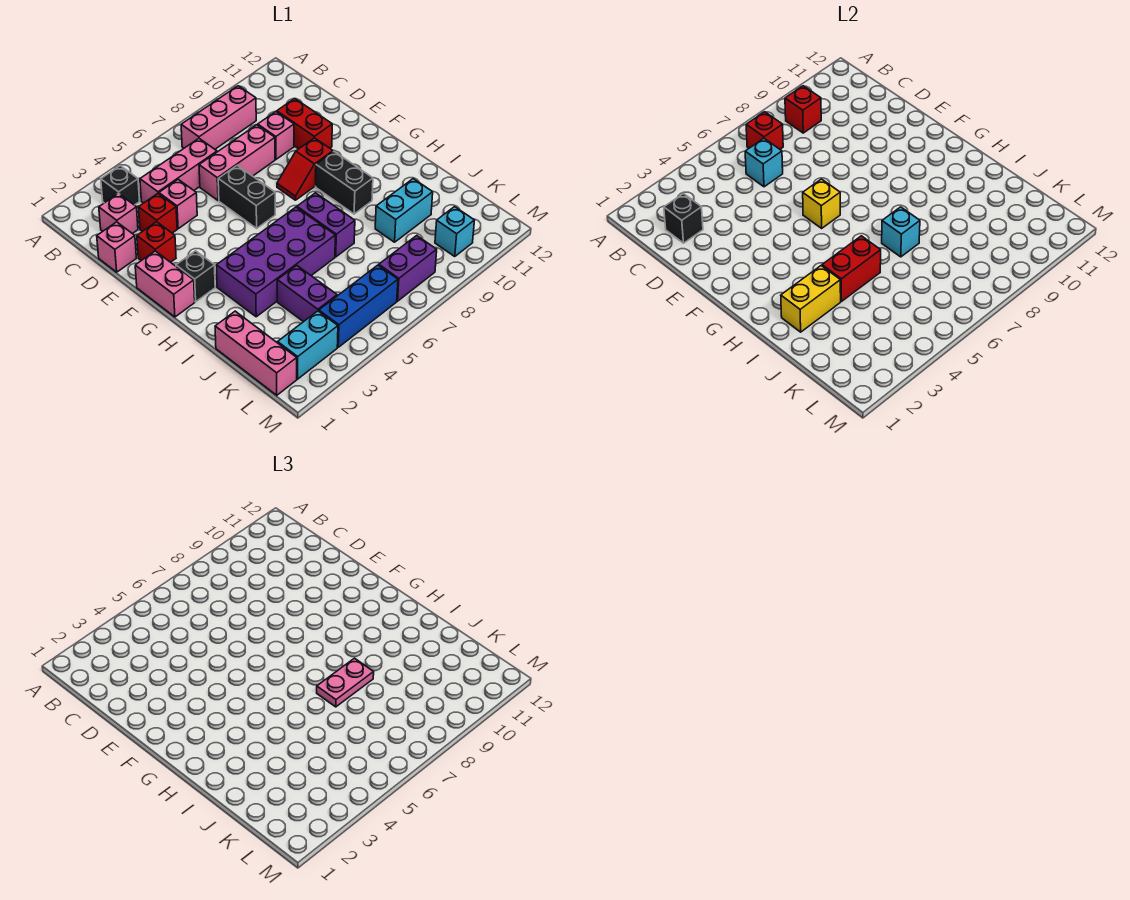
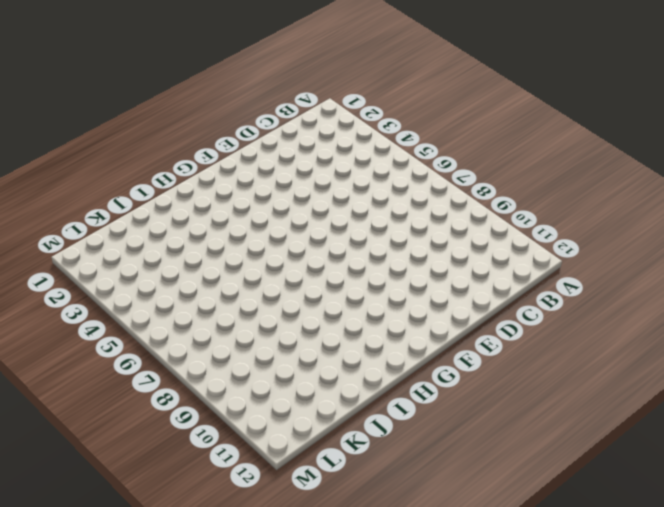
none -> black 1x1 brick [101,166,140,205]
none -> pink 1x3 brick [181,86,256,149]
none -> pink 1x1 brick [99,193,138,234]
none -> pink 1x3 brick [140,139,217,203]

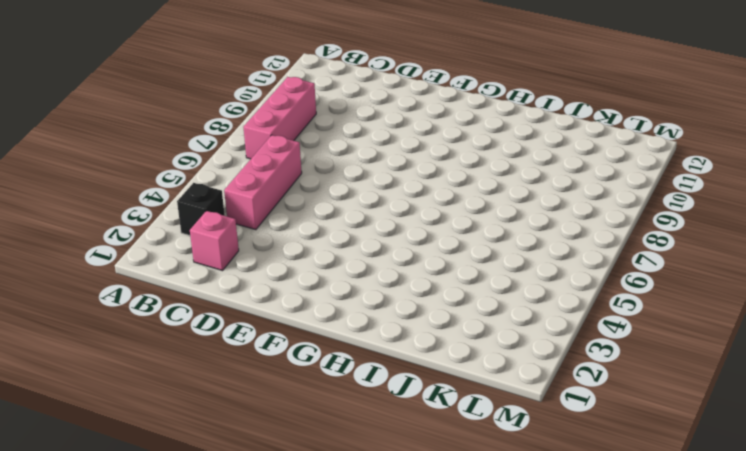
none -> pink 1x1 brick [97,222,136,272]
none -> red 1x1 brick [138,194,177,233]
none -> pink 1x1 brick [159,179,197,229]
none -> pink 1x3 brick [199,125,275,200]

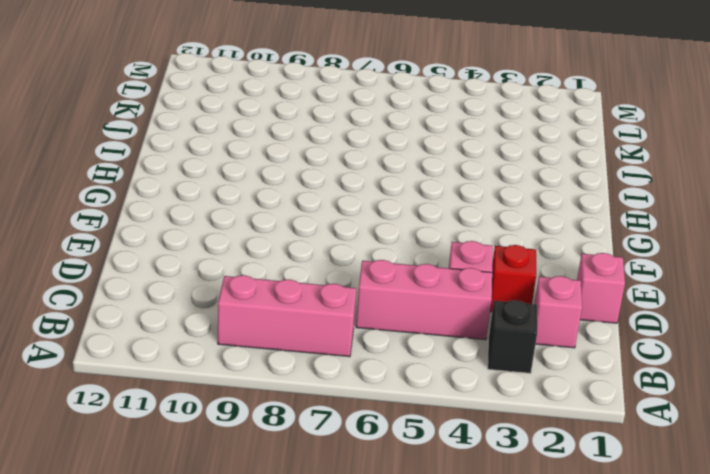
none -> pink 1x3 brick [199,125,275,200]
none -> pink 1x1 brick [258,112,294,159]
none -> red 1x2 brick [277,99,332,149]
none -> red 1x1 brick [137,222,176,262]

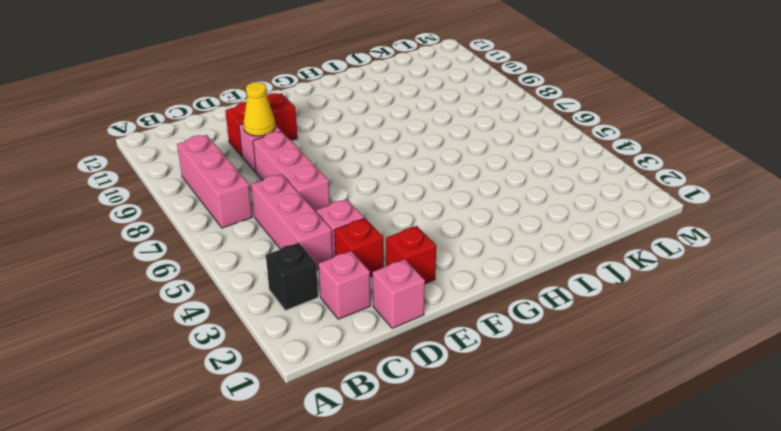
yellow 1x1 cone [243,82,275,136] -> none
none -> black 1x2 brick [218,165,275,228]
none -> pink 1x2 brick [135,251,195,317]
none -> red 1x2 slope [277,138,333,200]
none -> black 1x1 brick [176,251,215,302]

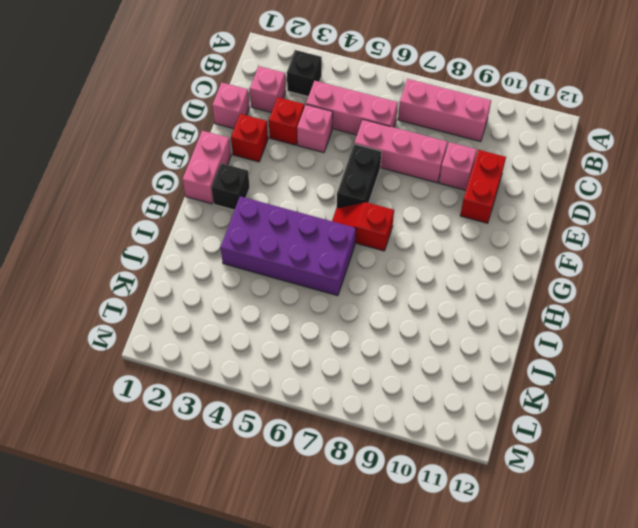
red 1x2 slope [332,202,394,251] -> red 1x2 slope moved to [277,138,333,200]
none -> black 1x2 brick [316,152,373,214]
none -> purple 1x2 brick [297,193,355,257]
none -> pink 1x3 brick [215,311,297,395]
none -> purple 1x2 brick [277,265,337,322]

